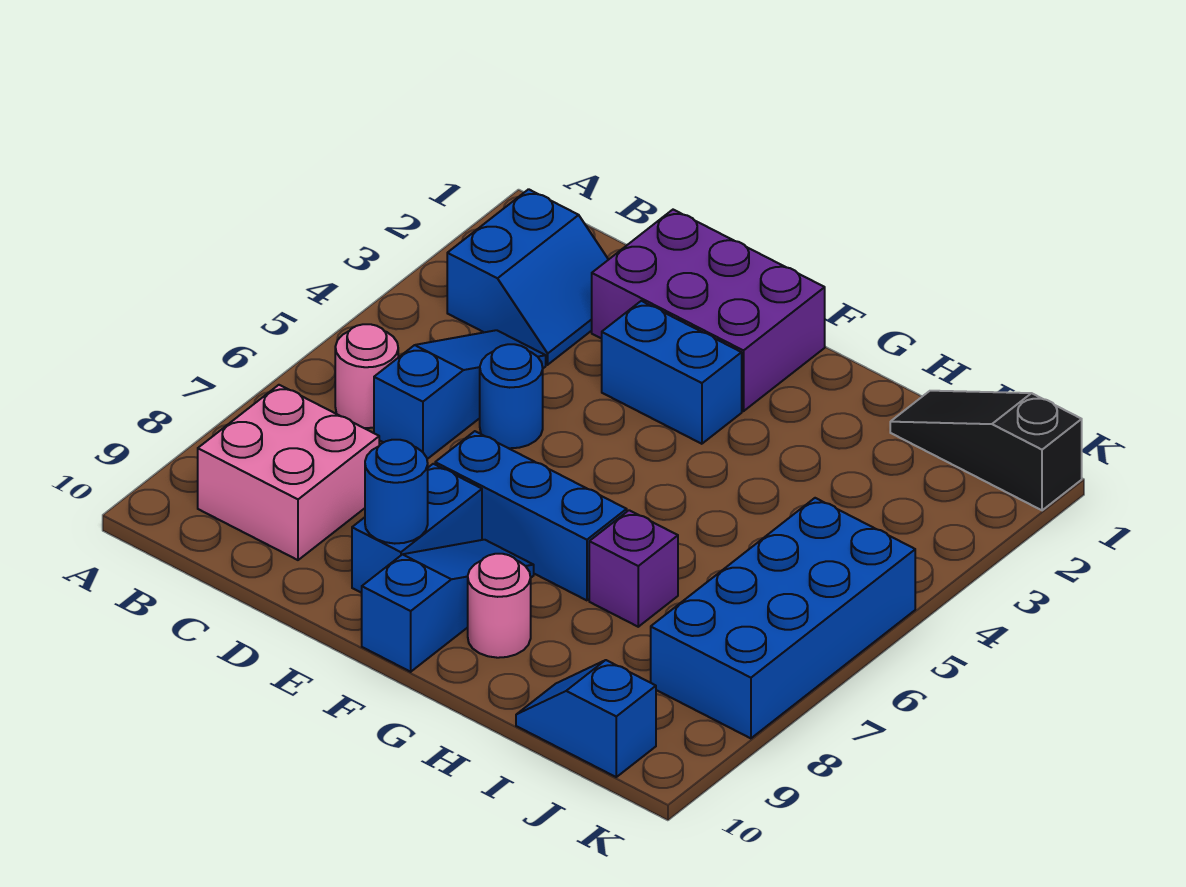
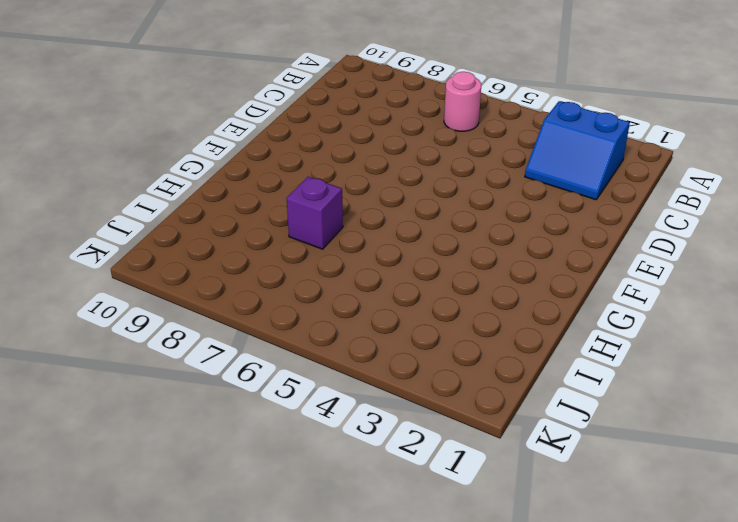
none -> pink 2x2 brick [198,385,379,560]
none -> blue 1x3 slope [374,330,546,459]
none -> purple 2x3 brick [592,210,825,411]

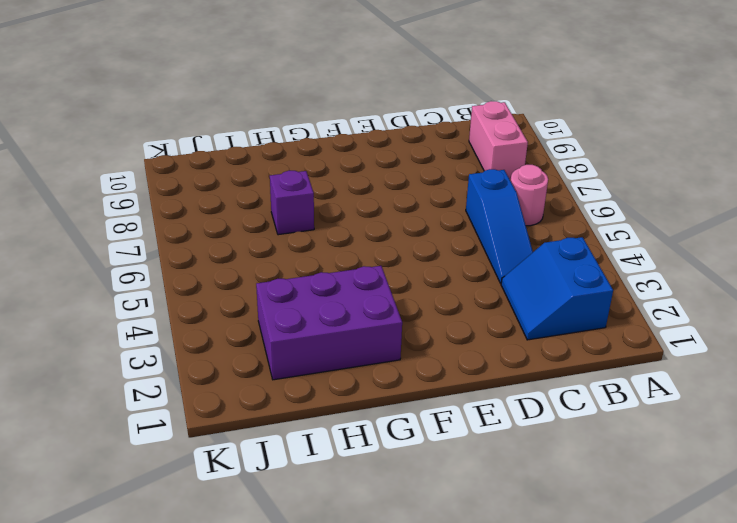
pink 1x2 brick [469,101,528,179] -> pink 2x2 brick [198,385,379,560]
purple 2x3 brick [256,266,402,380] -> purple 2x3 brick moved to [592,210,825,411]
none -> blue 1x1 round brick [480,344,543,448]
none -> blue 1x2 brick [602,301,742,444]
none -> blue 1x3 brick [435,431,627,600]

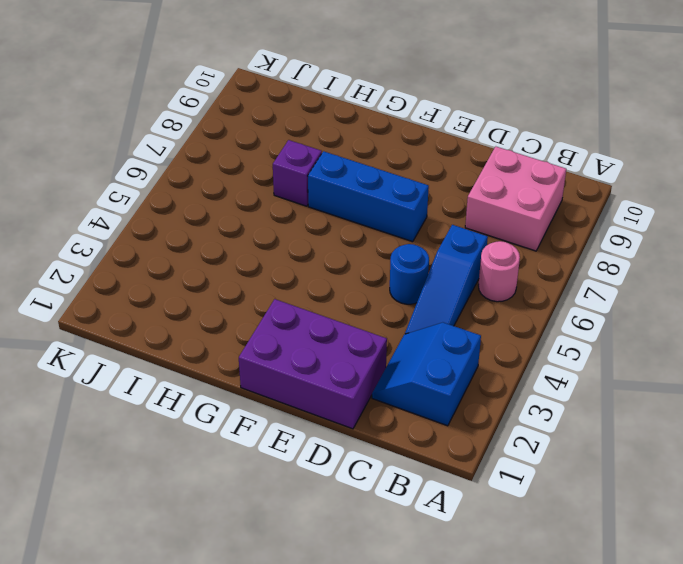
none -> blue 1x2 brick [602,301,742,444]
none -> blue 1x2 brick [352,464,482,593]
none -> blue 1x3 slope [362,540,534,672]

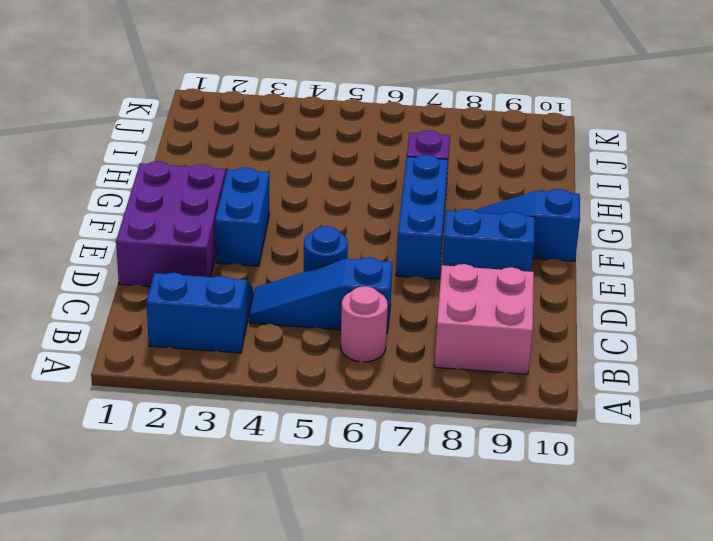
none -> pink 1x1 round brick [468,554,531,658]
none -> black 1x3 slope [890,391,1082,510]
none -> blue 1x2 slope [516,660,656,777]

